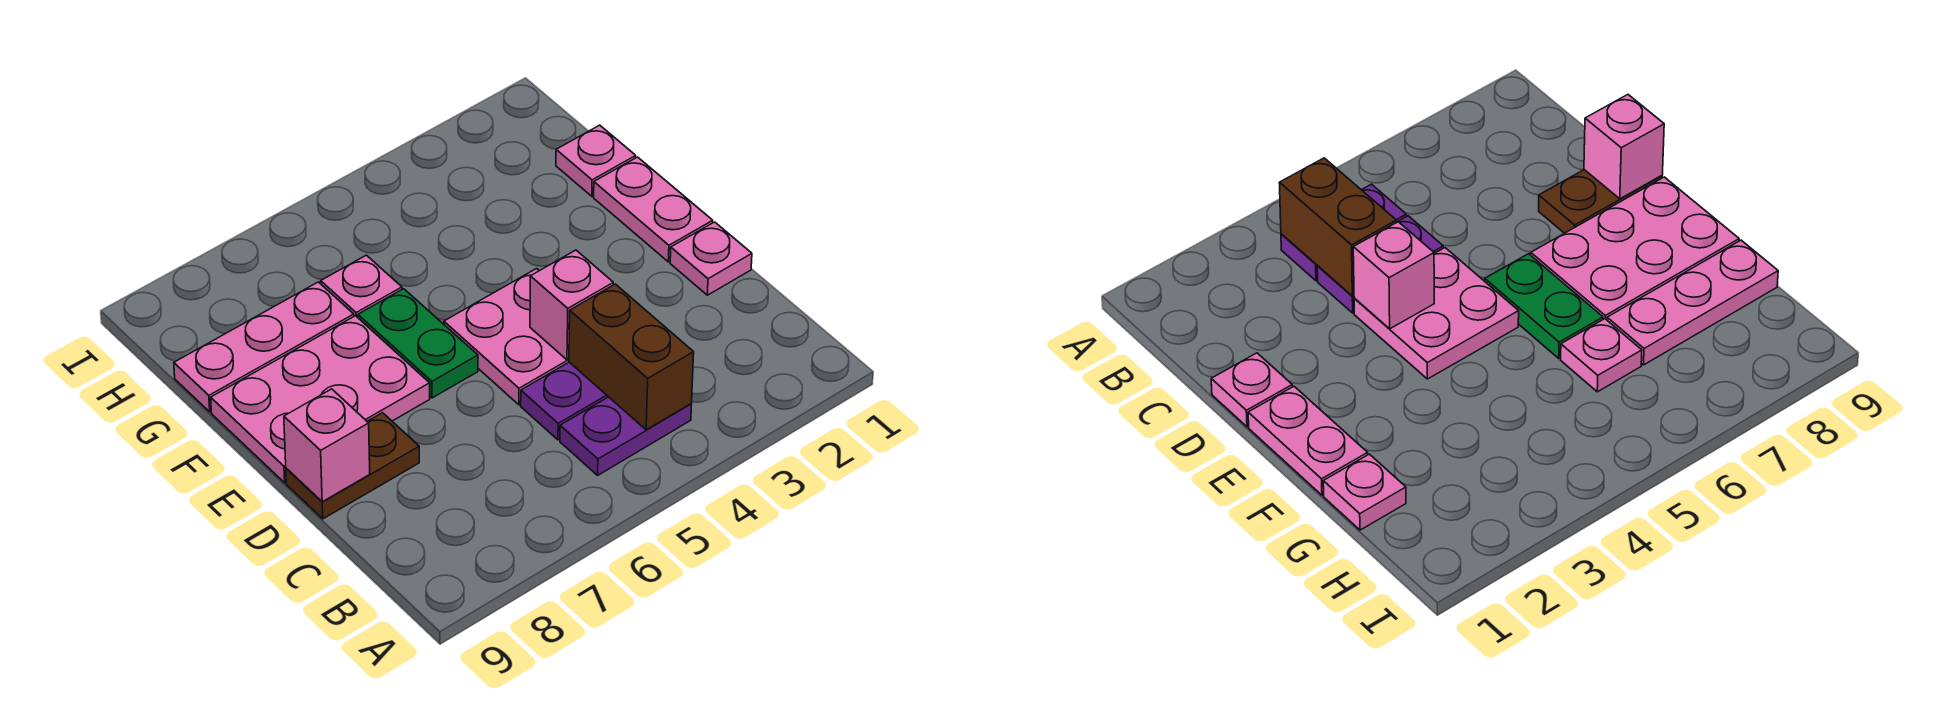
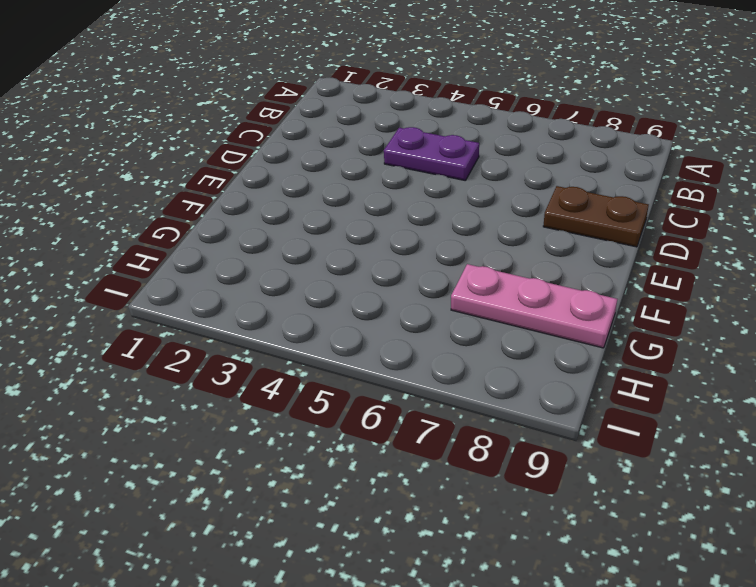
none -> purple 1x2 plate [560,397,692,475]
none -> pink 1x1 plate [670,222,752,295]
none -> pink 2x2 plate [444,269,569,405]

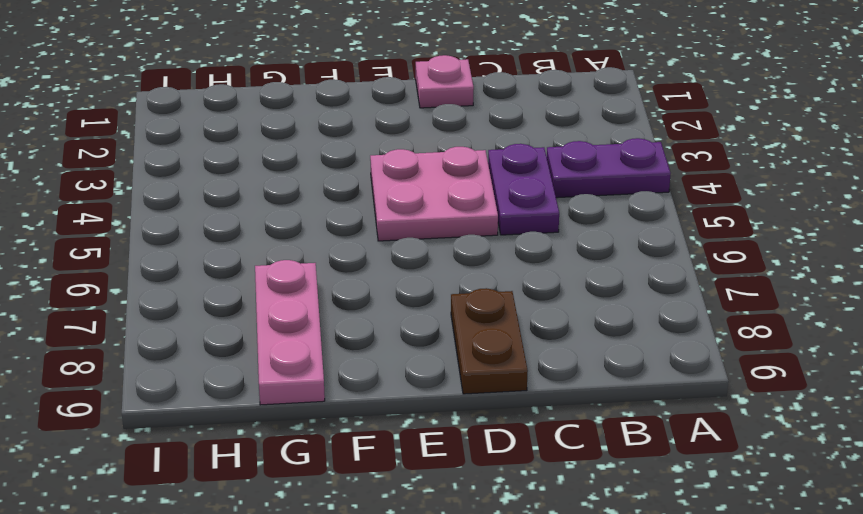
purple 1x2 plate [547,138,671,198] -> purple 1x2 plate turned to [560,397,692,475]
none -> pink 1x2 plate [594,157,713,262]
none -> green 1x2 plate [358,289,478,398]
none -> pink 2x3 plate [211,316,430,483]

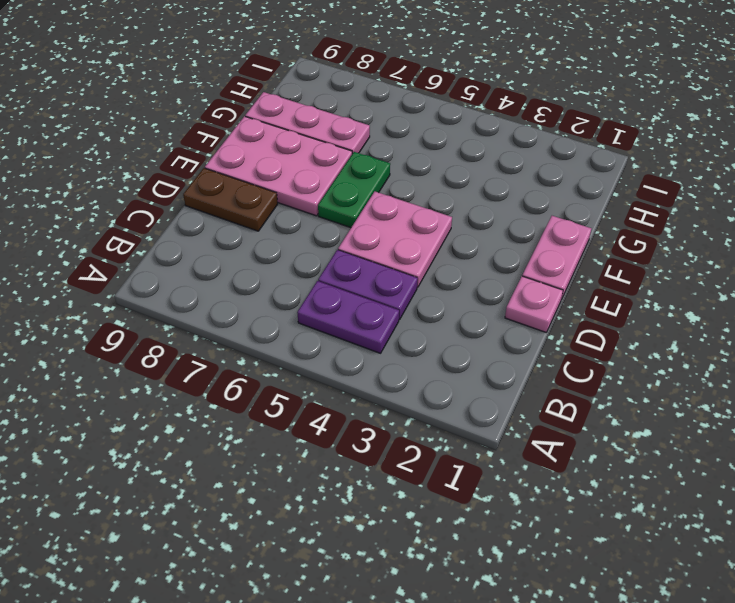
none -> pink 1x1 plate [556,125,636,196]
none -> pink 1x1 plate [321,255,402,317]
none -> brown 1x2 brick [569,284,694,430]

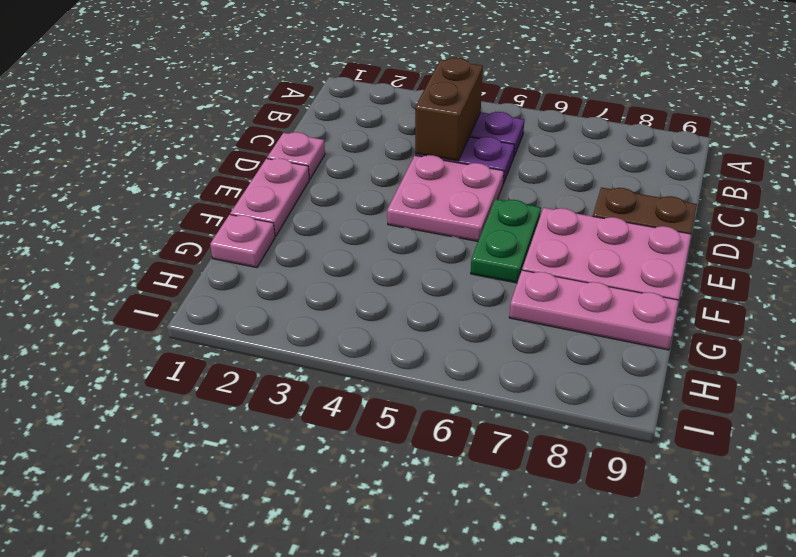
none -> pink 1x1 plate [321,255,402,317]
none -> pink 1x1 brick [530,250,613,360]
none -> pink 1x1 brick [284,389,370,502]

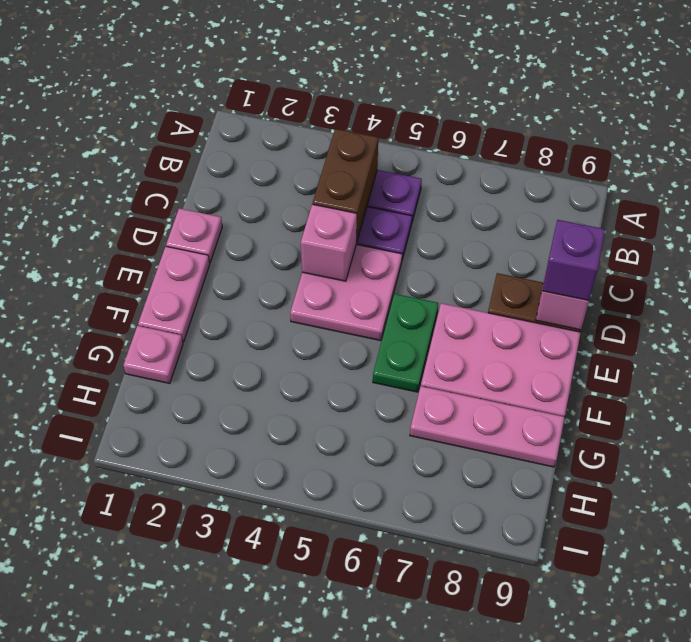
purple 1x1 brick [542,220,605,300] -> none
none -> pink 1x1 plate [321,255,402,317]

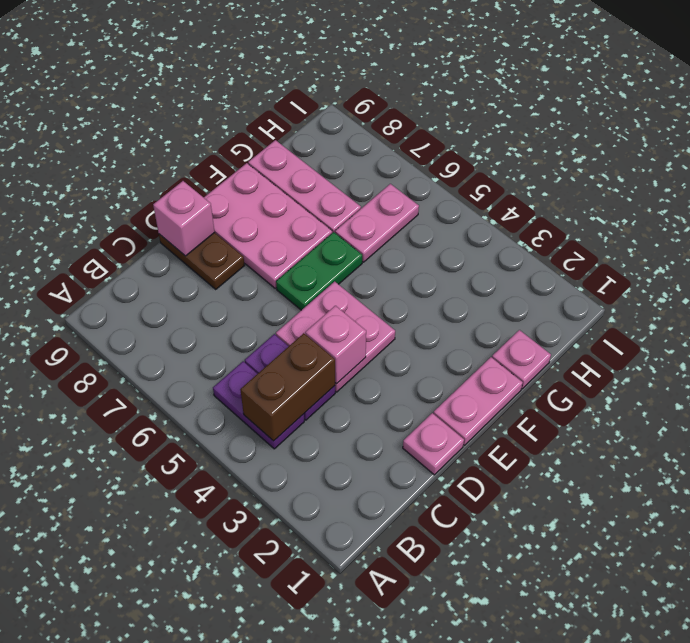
pink 1x2 plate [335,184,419,262] -> pink 1x1 plate [321,255,402,317]

